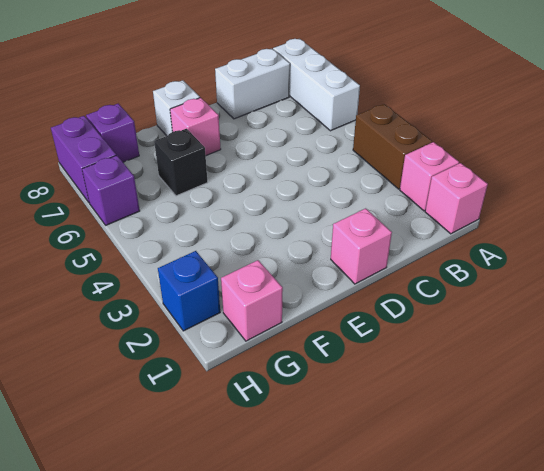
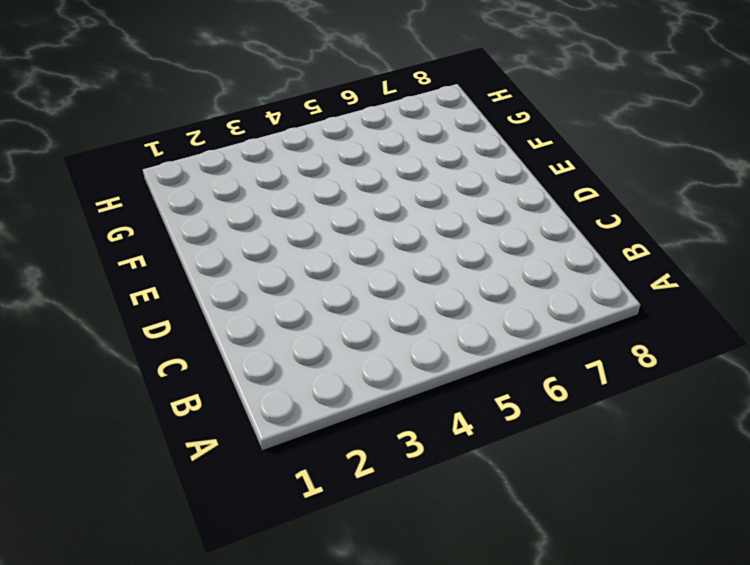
none -> pink 1x1 brick [425,163,488,234]
none -> pink 1x1 brick [400,142,459,211]
none -> brown 1x2 brick [353,104,432,189]

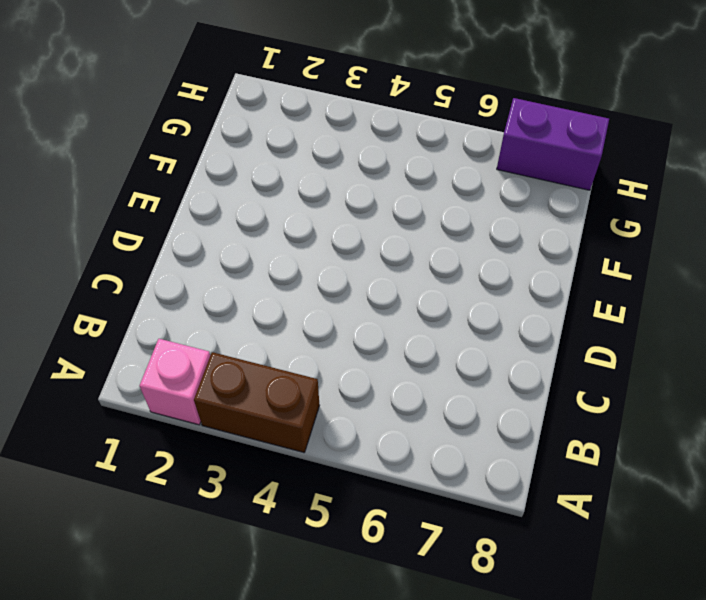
none -> pink 1x1 brick [425,163,488,234]
none -> white 1x3 brick [273,39,360,131]
none -> white 1x2 brick [215,49,290,119]

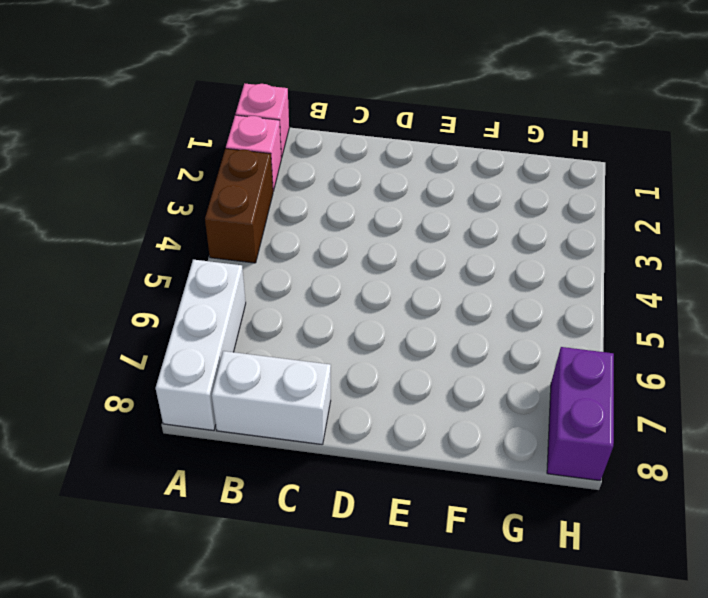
none -> pink 1x1 brick [331,208,392,284]
none -> pink 1x1 brick [170,98,221,155]
none -> white 1x1 brick [153,80,200,136]

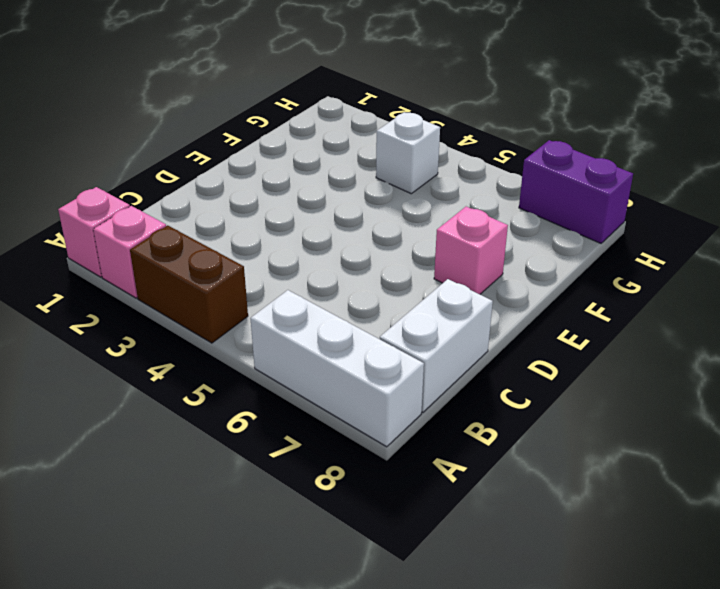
white 1x1 brick [376,112,440,194] -> white 1x1 brick moved to [153,80,200,136]
none -> pink 1x1 brick [331,208,392,284]
none -> black 1x1 brick [154,129,208,196]
none -> pink 1x1 brick [221,260,283,341]

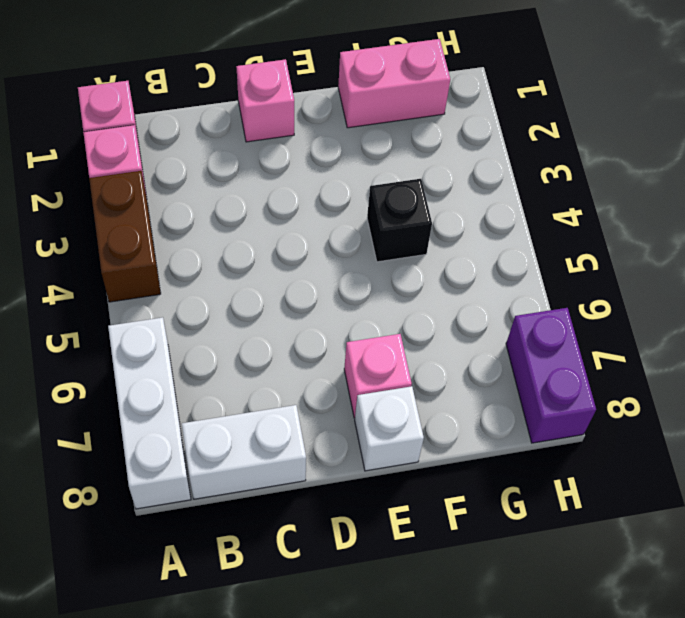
pink 1x2 brick [338,39,450,128] -> pink 1x1 brick [221,260,283,341]
black 1x1 brick [367,179,432,262] -> black 1x1 brick moved to [154,129,208,196]
none -> purple 1x1 brick [86,104,139,162]
none -> blue 1x1 brick [158,251,220,331]
none -> purple 1x1 brick [82,155,140,225]

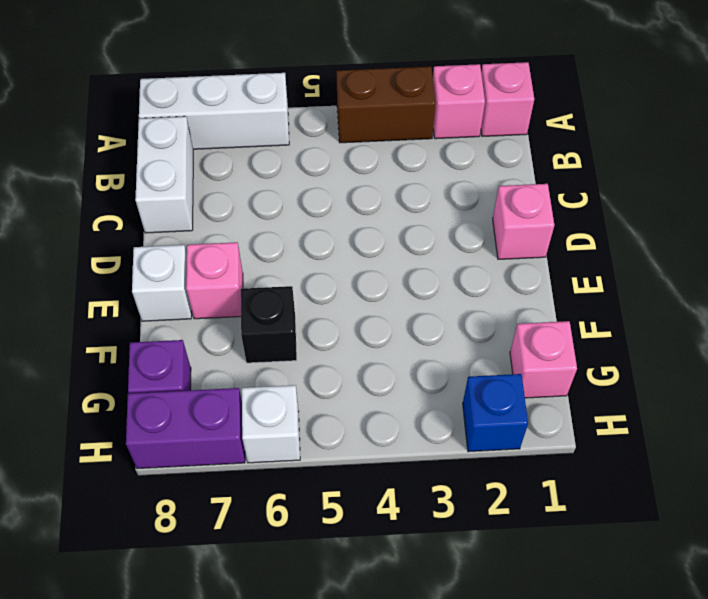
white 1x1 brick [242,385,300,463] -> purple 1x1 brick [82,155,140,225]

